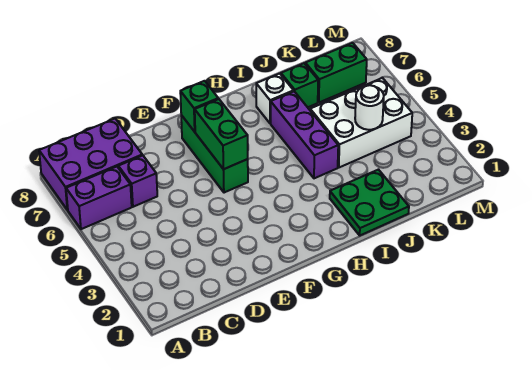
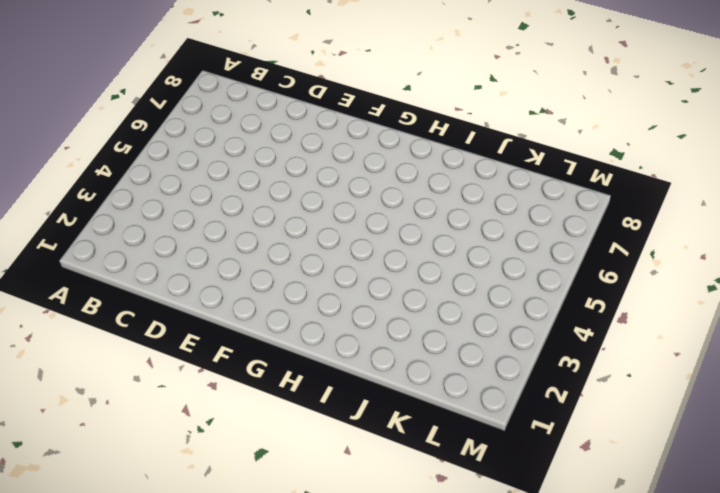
none -> purple 1x2 brick [66,167,132,229]
none -> purple 2x3 brick [39,119,142,210]
none -> purple 1x1 brick [118,155,157,207]

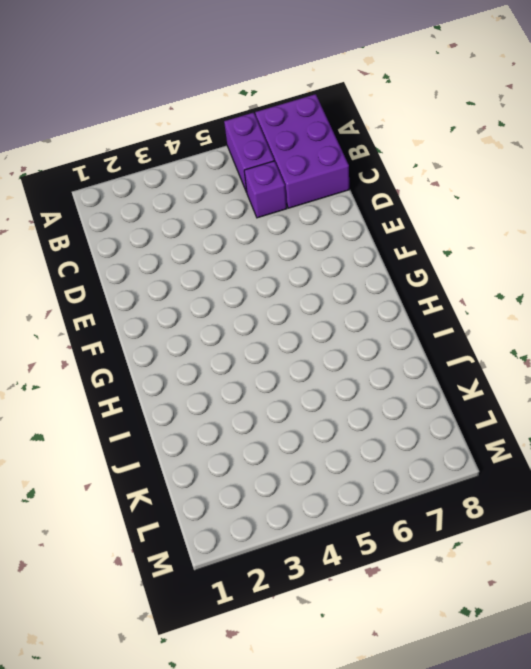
none -> green 1x3 brick [181,115,248,193]
none -> green 2x2 plate [330,170,409,235]
none -> purple 1x3 brick [271,91,338,178]

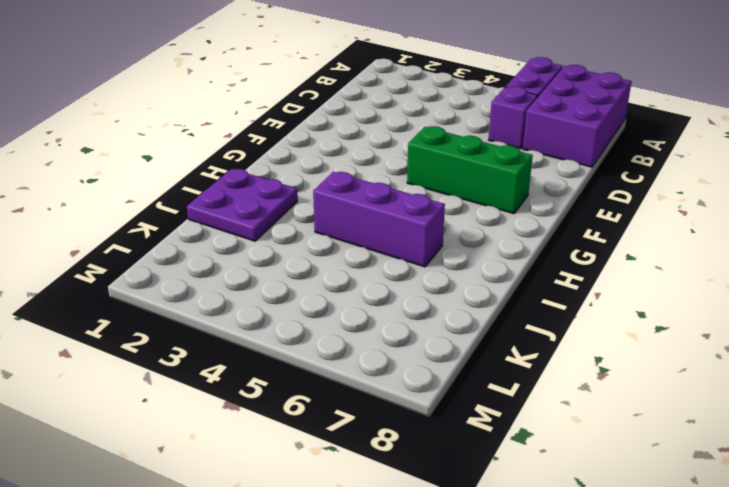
purple 2x2 plate [187,169,298,241] -> green 2x2 plate [330,170,409,235]
none -> white 1x1 brick [256,73,294,123]
none -> white 2x3 brick [310,78,412,167]
none -> green 1x1 brick [281,63,318,107]

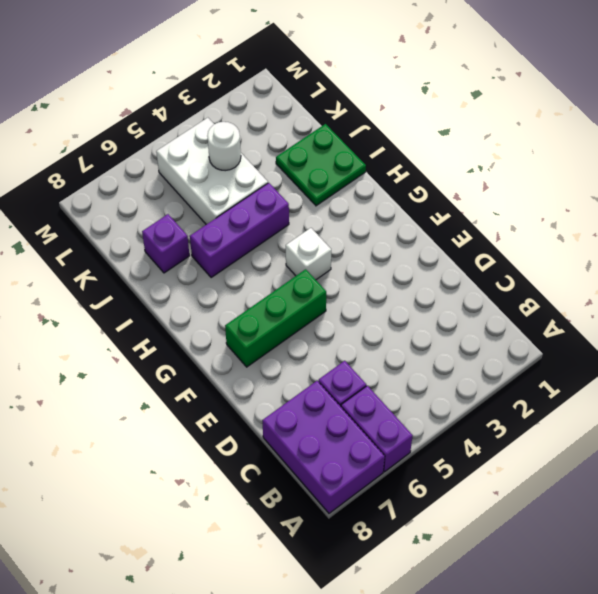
white 1x1 brick [286,228,331,280] -> white 1x1 brick moved to [256,73,294,123]
purple 1x1 brick [142,214,190,273] -> green 1x1 brick [281,63,318,107]
none -> green 1x2 brick [305,43,367,102]
none -> green 1x2 brick [195,99,248,169]
none -> green 1x1 brick [180,81,218,132]

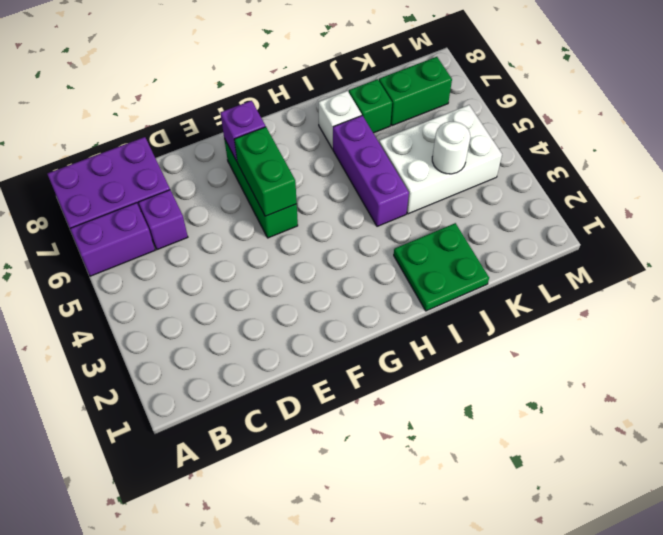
purple 1x1 brick [220,101,265,161] -> green 1x1 brick [180,81,218,132]

